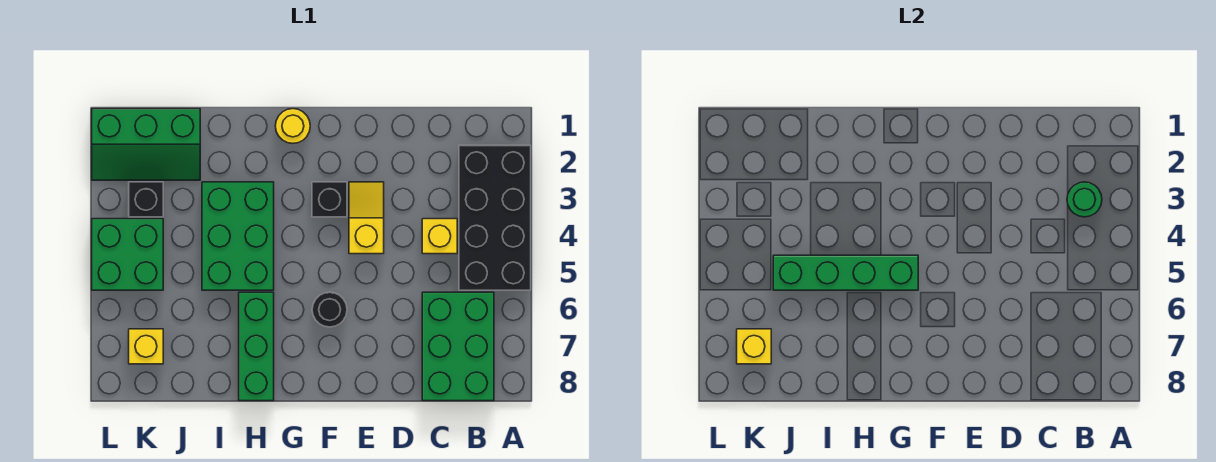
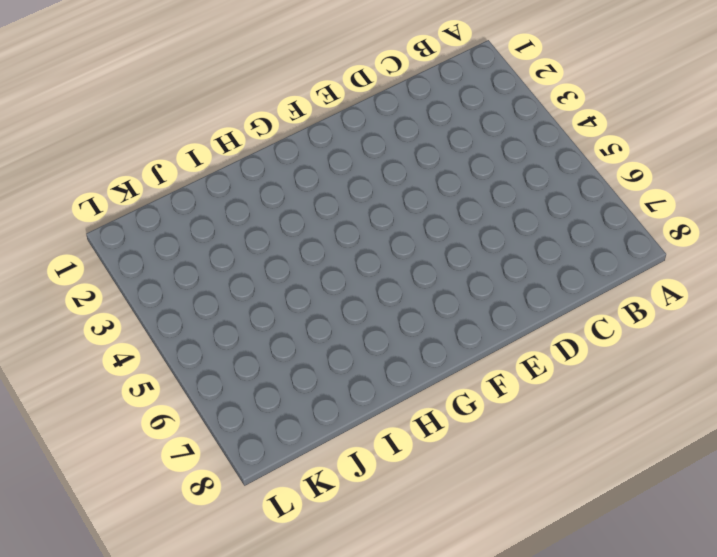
none -> black 2x4 brick [459,145,531,290]
none -> green 2x3 brick [422,292,494,401]
none -> yellow 1x1 brick [422,219,457,254]

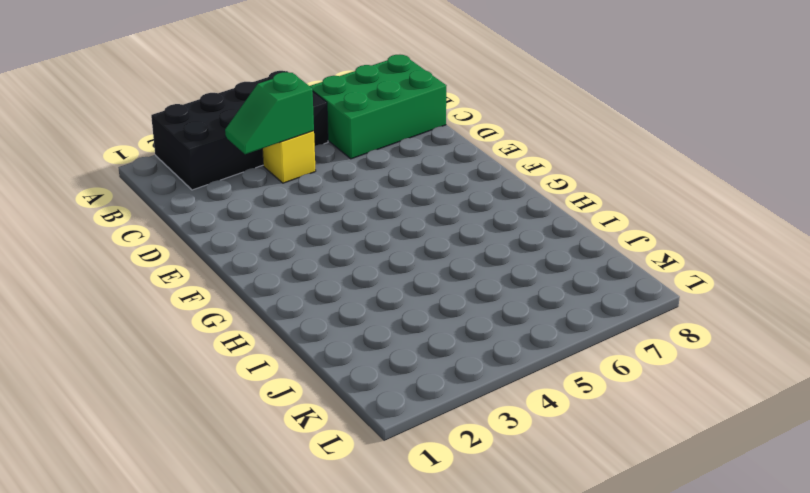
green 1x2 slope [225,72,314,154] -> none
none -> yellow 1x2 slope [349,182,384,254]
none -> black 1x1 brick [312,182,347,217]
none -> black 1x1 round brick [312,292,347,327]

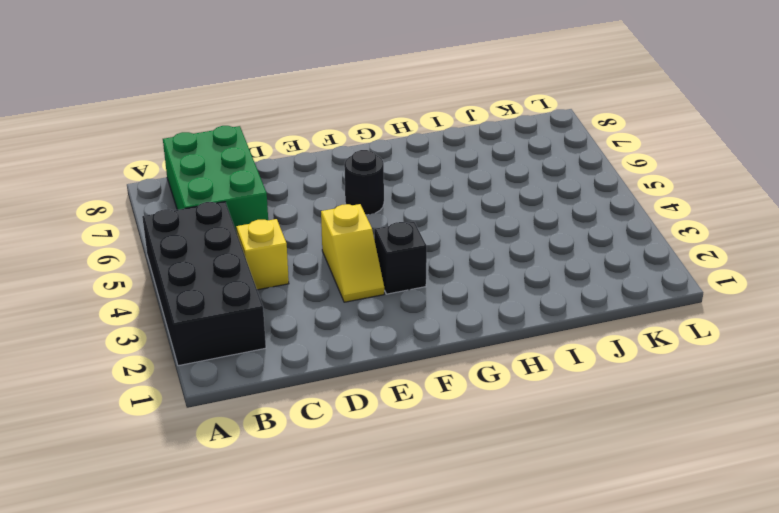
none -> yellow 1x1 round brick [275,109,310,143]
none -> green 2x3 brick [202,182,274,290]
none -> green 1x3 brick [239,292,274,401]

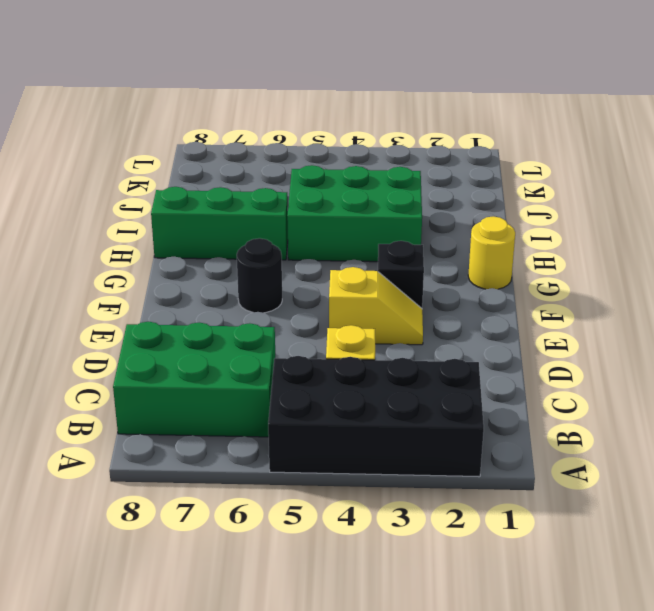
none -> green 2x3 slope [92,109,200,180]
none -> black 1x1 brick [129,182,163,217]
none -> green 2x2 brick [92,219,163,290]

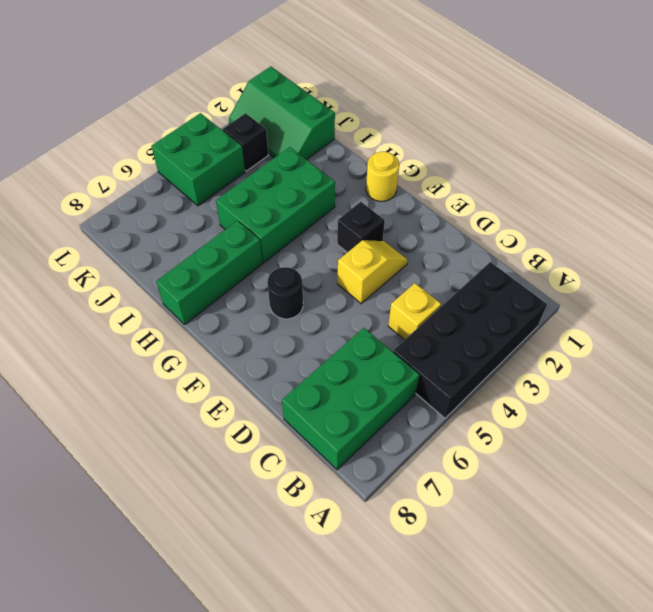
none -> yellow 1x1 brick [129,329,163,364]
none -> green 1x1 round brick [1067,182,1102,217]
none -> green 1x4 brick [773,255,918,290]

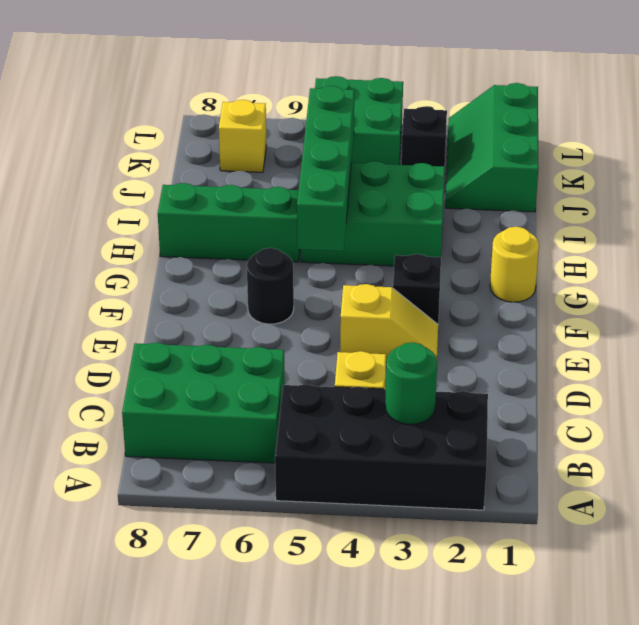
none -> yellow 1x1 brick [737,329,771,364]

